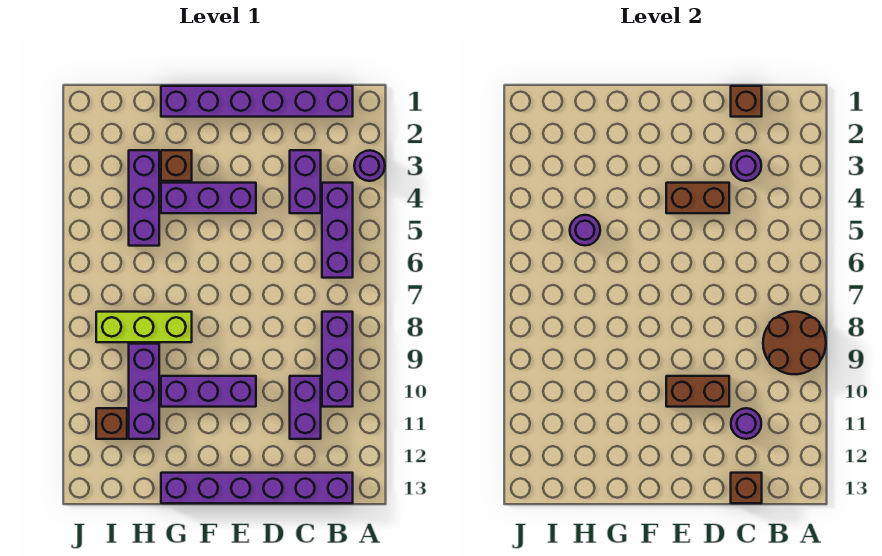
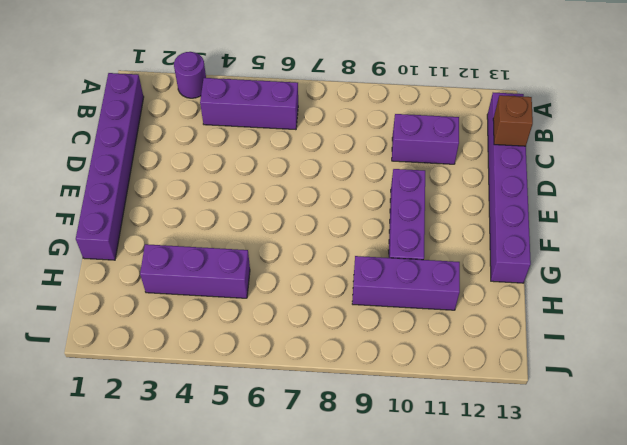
none -> purple 1x3 brick [322,312,353,407]
none -> purple 1x2 brick [290,150,321,213]
none -> purple 1x3 brick [161,183,256,213]

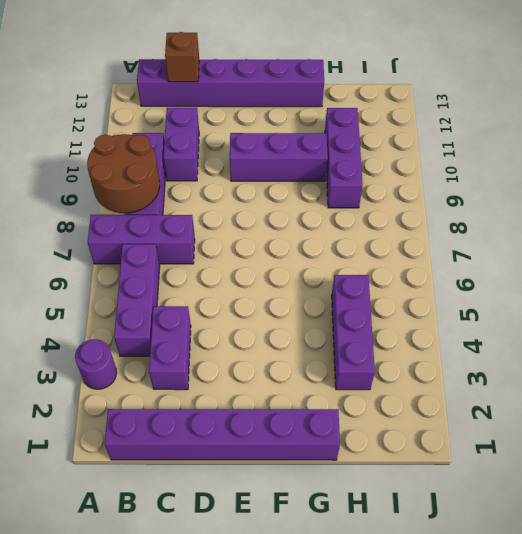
purple 1x3 brick [88,215,195,264] -> purple 1x3 brick moved to [161,183,256,213]
none -> brown 1x1 brick [161,150,192,181]
none -> lime 1x3 brick [96,312,192,342]
none -> brown 1x1 brick [96,408,127,439]

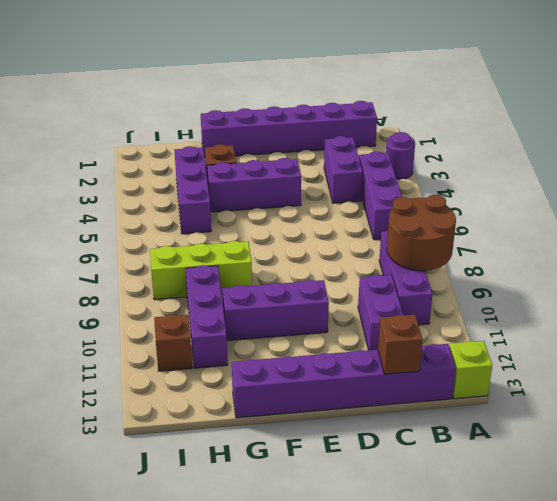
lime 1x1 brick [449,341,492,399] -> none
none -> brown 1x1 brick [731,86,762,117]
none -> purple 1x1 round brick [731,150,761,181]
none -> purple 1x1 round brick [731,408,761,439]

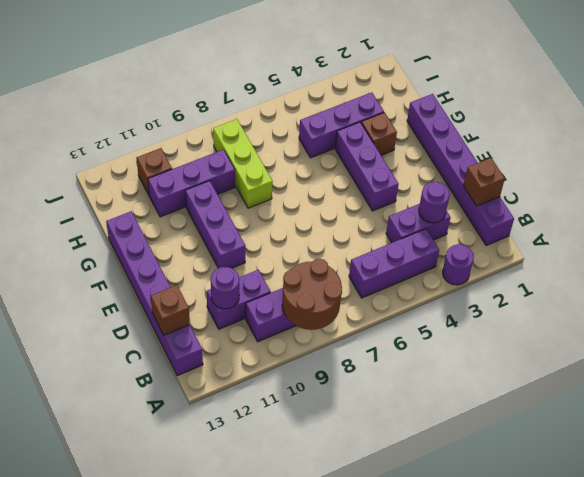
none -> brown 1x2 brick [666,183,729,213]
none -> brown 1x2 brick [666,376,729,407]
none -> purple 1x1 round brick [570,215,600,245]

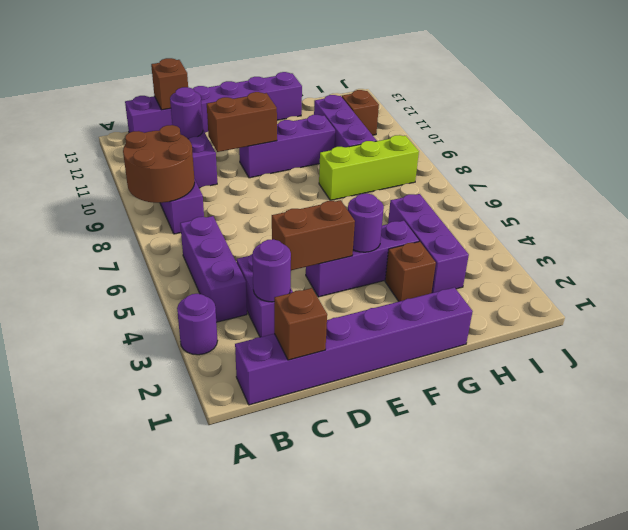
purple 1x1 round brick [348,193,384,252] -> purple 1x1 round brick moved to [570,215,600,245]

